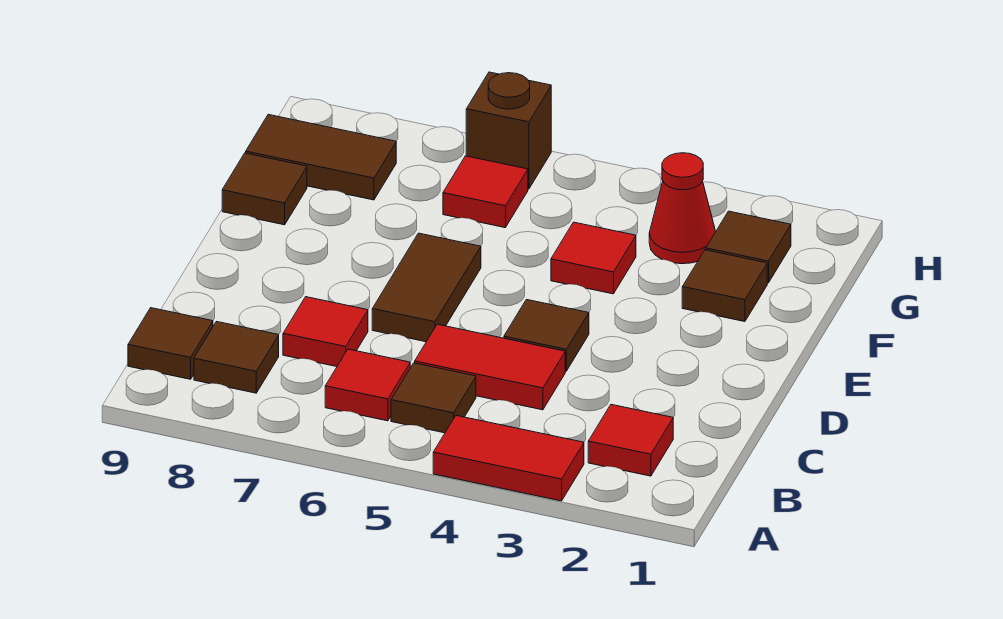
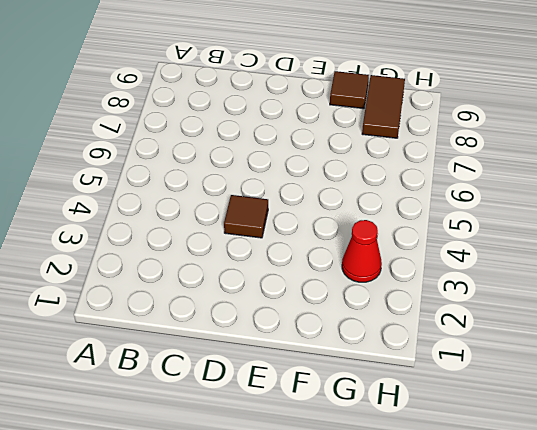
none -> red 1x2 tile [433,416,584,501]
none -> red 1x1 tile [588,405,673,476]
none -> brown 1x1 tile [391,363,476,433]

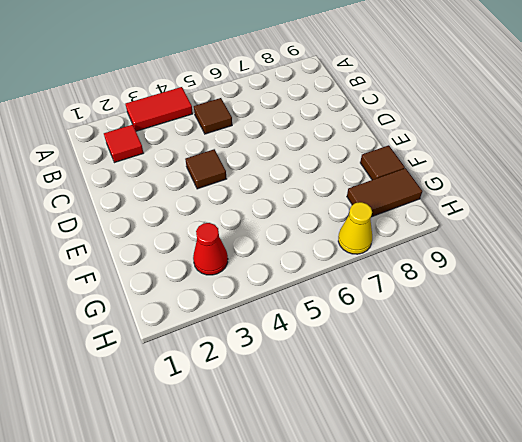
yellow 1x1 cone [338,202,372,254] -> none
none -> red 1x1 tile [325,349,410,421]
none -> brown 1x1 tile [194,322,279,393]
none -> brown 1x1 tile [128,308,213,379]

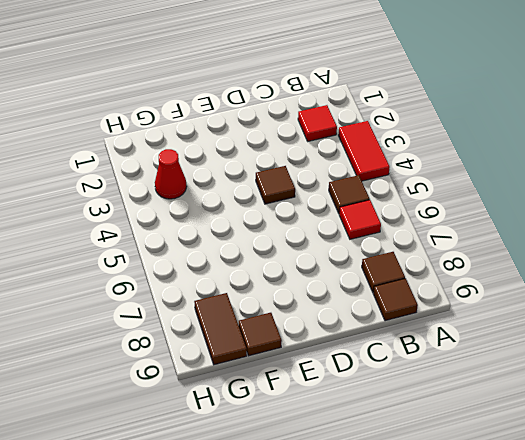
none -> red 1x2 tile [415,324,565,410]
none -> red 1x1 tile [283,297,368,367]
none -> brown 1x2 tile [372,233,481,342]

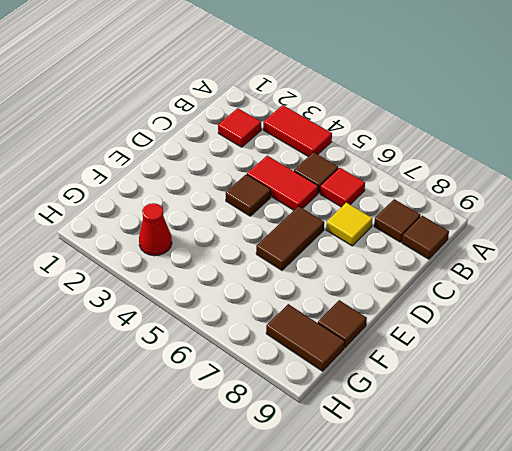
yellow 1x1 tile [326,203,373,246] -> red 1x1 tile [283,297,368,367]
none -> brown 1x1 tile [682,250,767,322]
none -> red 1x1 tile [551,222,636,294]
none -> brown 1x1 tile [706,211,791,283]

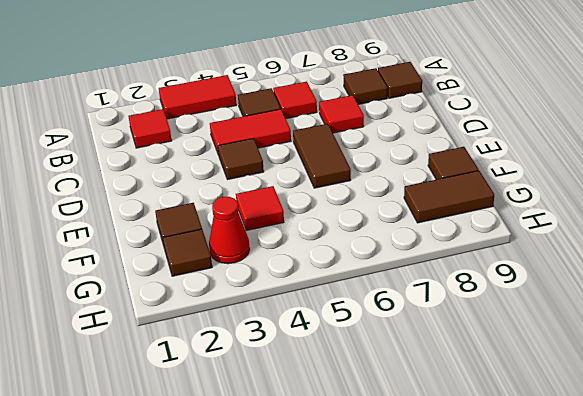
none -> red 1x1 tile [443,156,528,228]
none -> brown 1x1 brick [466,72,551,189]

